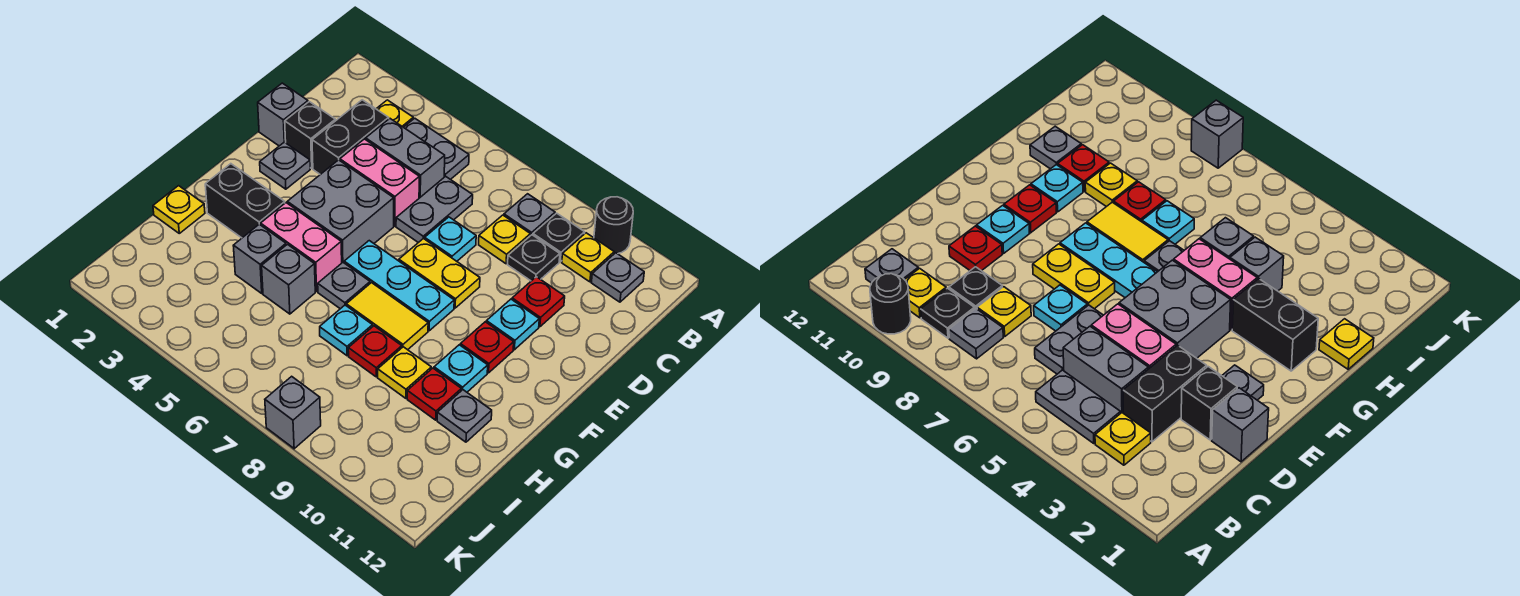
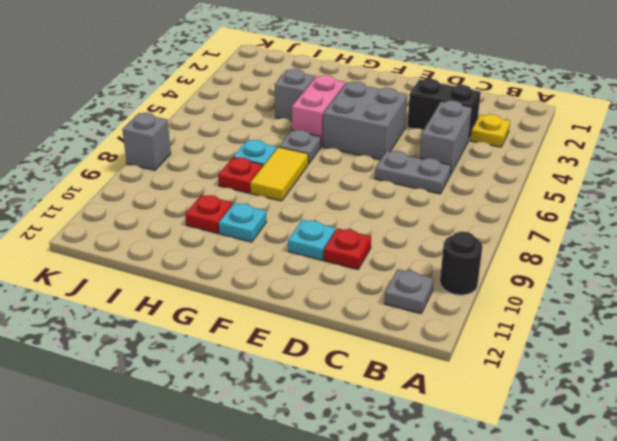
none -> grey 1x2 plate [404,118,469,180]
none -> grey 1x1 plate [504,194,555,236]
none -> black 1x1 plate [533,213,585,262]
none -> yellow 1x1 plate [562,233,614,282]

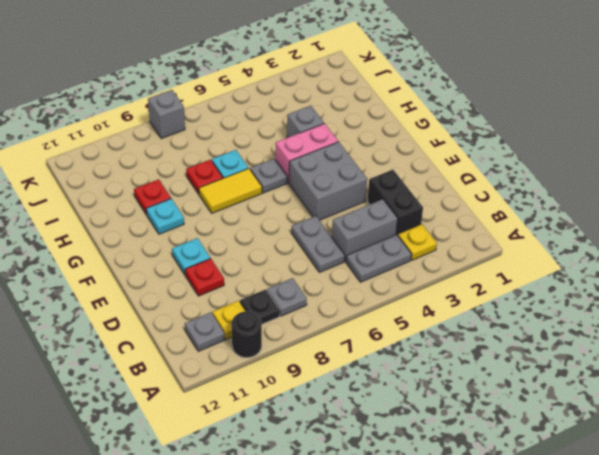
none -> yellow 1x1 plate [479,215,530,264]
none -> black 1x1 plate [508,235,560,281]
none -> grey 1x1 brick [258,83,308,146]
none -> black 1x1 brick [285,102,335,168]

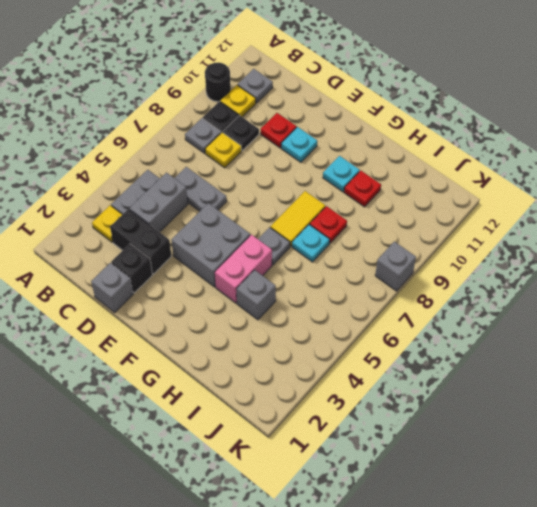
none -> pink 1x2 brick [340,139,419,226]
none -> cyan 1x1 plate [425,217,476,261]
none -> grey 1x1 plate [260,142,310,189]
none -> yellow 1x2 plate [399,238,480,308]

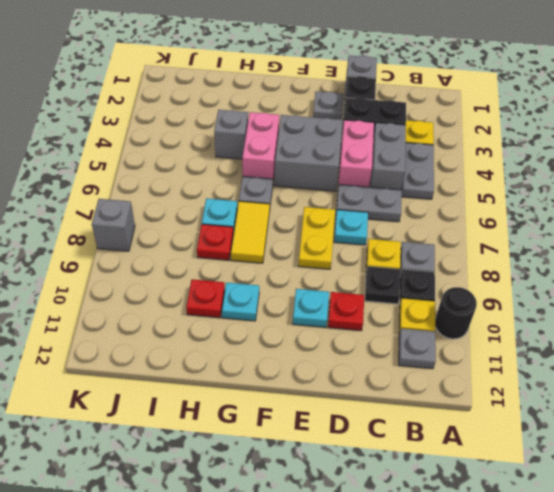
none -> cyan 1x3 plate [344,241,454,331]
none -> red 1x1 plate [460,322,514,373]
none -> black 1x2 brick [205,164,285,238]
none -> yellow 1x1 plate [153,186,205,233]

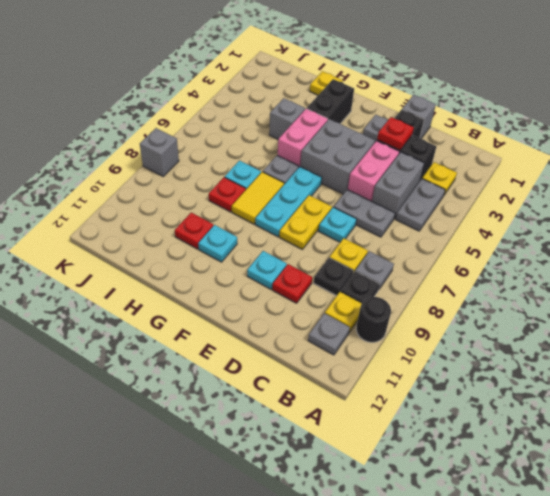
red 1x1 plate [377,117,414,150] -> red 1x1 plate moved to [460,322,514,373]
none -> grey 1x1 brick [262,244,315,314]
none -> yellow 1x1 plate [378,347,431,398]
none -> grey 1x1 plate [437,390,492,442]

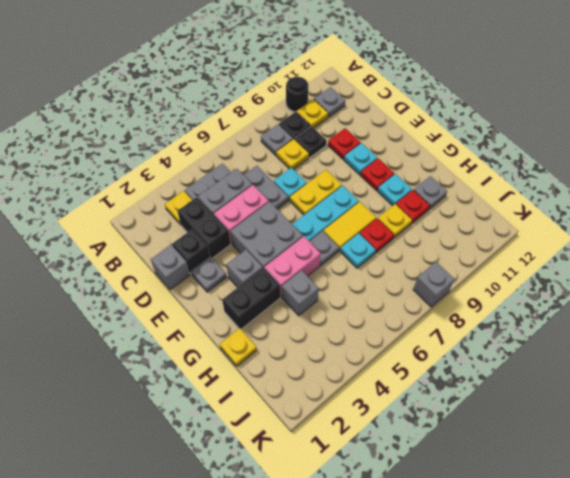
grey 1x1 brick [226,250,263,287] -> grey 1x1 brick moved to [262,244,315,314]

